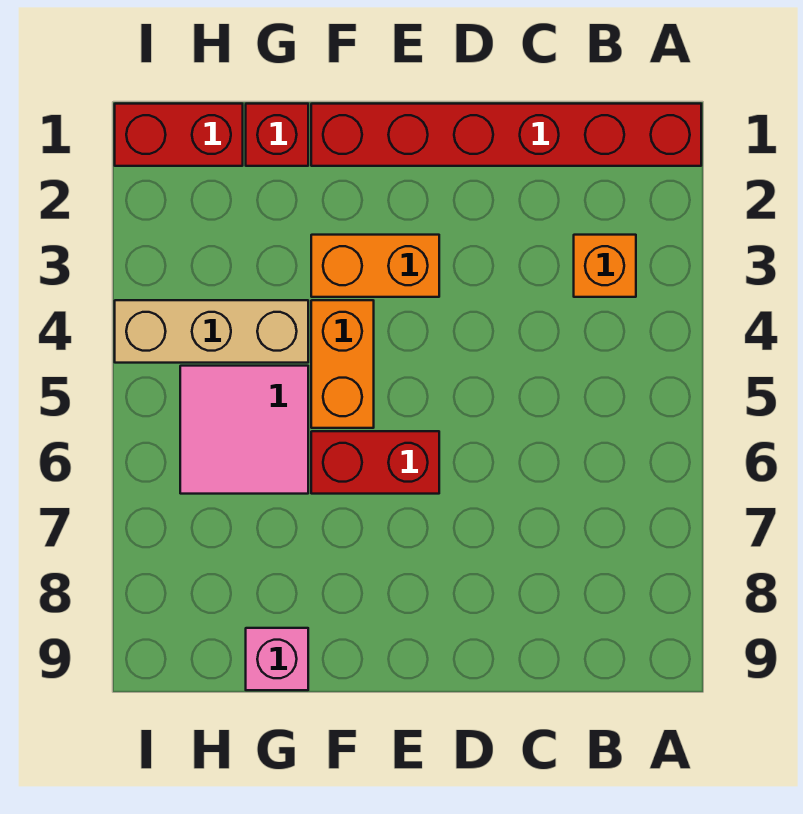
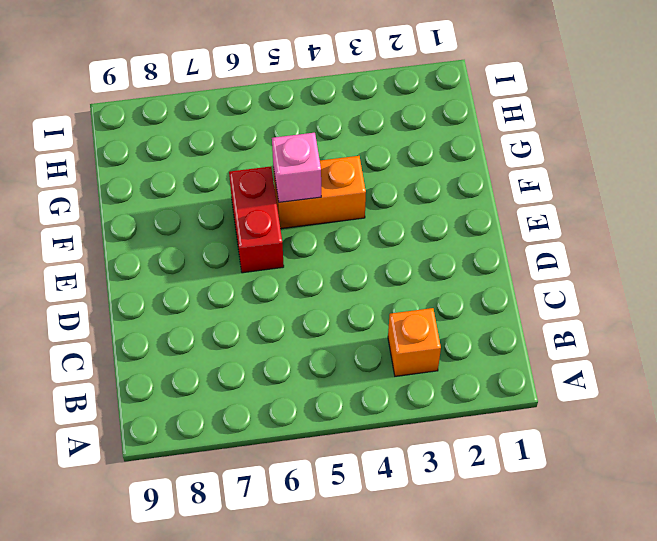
pink 1x1 brick [272,133,321,202] -> pink 1x1 brick moved to [246,628,308,690]
none -> red 1x6 brick [311,104,701,166]
none -> orange 1x2 brick [311,235,439,297]

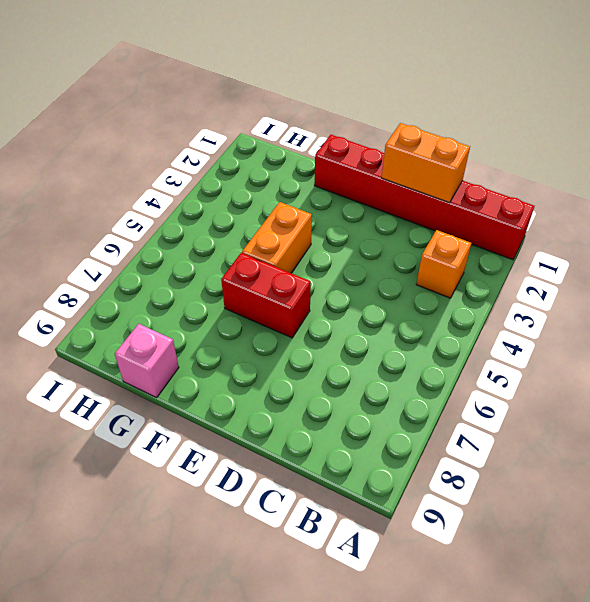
orange 1x2 brick [382,123,470,203] -> orange 1x2 brick moved to [311,235,439,297]
none -> red 1x1 brick [246,104,308,166]
none -> tan 1x3 brick [115,300,308,363]

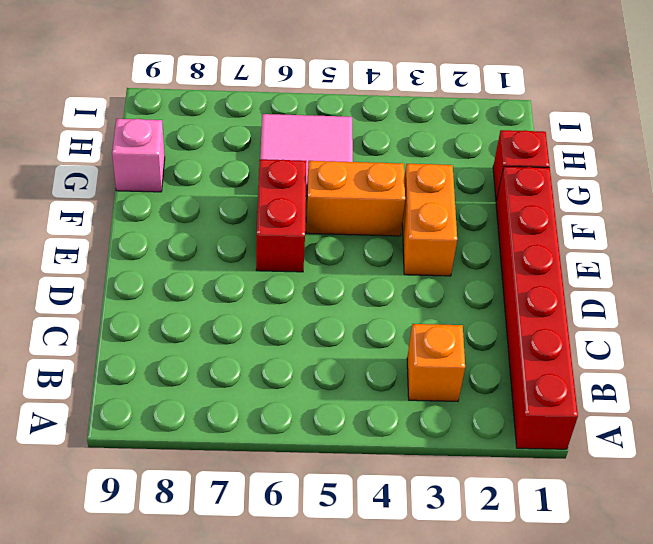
none -> tan 1x3 brick [115,300,308,363]
none -> red 1x2 brick [115,104,243,166]

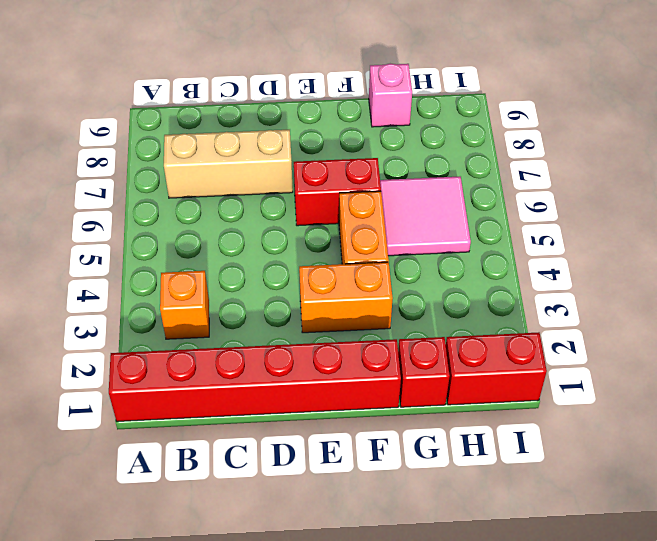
tan 1x3 brick [164,130,293,198] -> tan 1x3 brick moved to [115,300,308,363]

